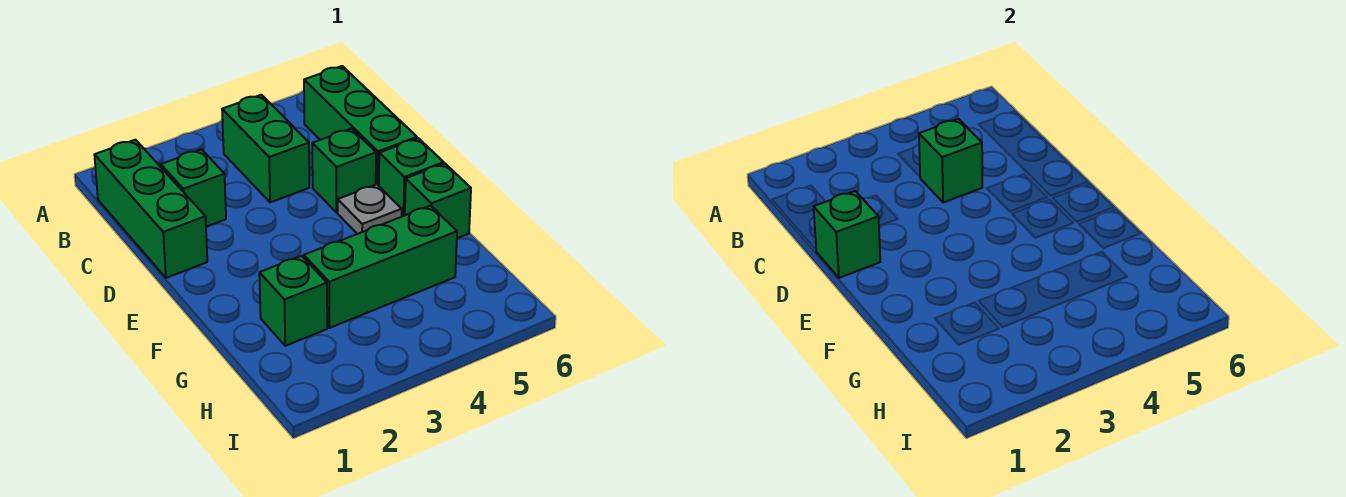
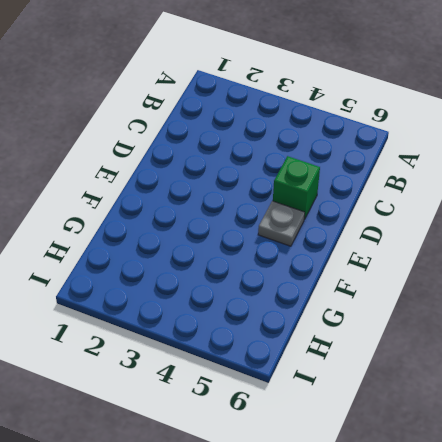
none -> green 1x3 brick [95,140,207,278]
none -> green 1x2 brick [222,95,309,203]
none -> green 1x3 brick [304,66,417,186]

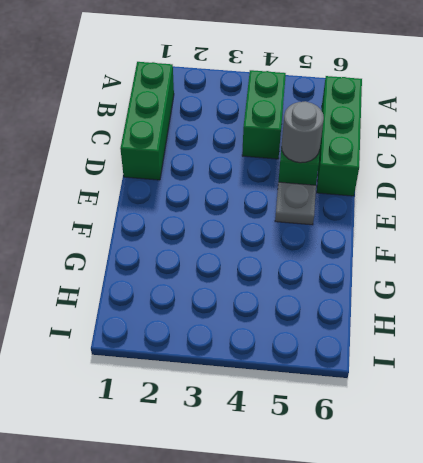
grey 1x1 round brick [281,101,324,163] -> none
none -> green 1x1 brick [161,149,226,227]
none -> green 1x1 brick [379,138,444,216]
none -> green 1x1 brick [405,164,471,238]

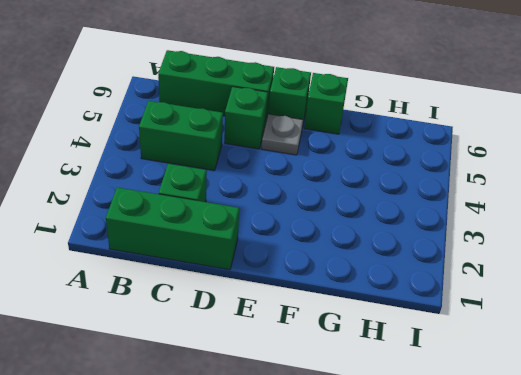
none -> green 1x1 brick [259,256,327,346]
none -> green 1x3 brick [304,206,457,328]
none -> green 1x1 brick [919,119,982,203]

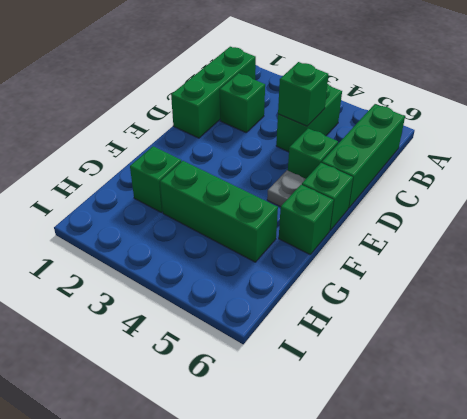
none -> green 1x1 brick [814,191,880,278]

